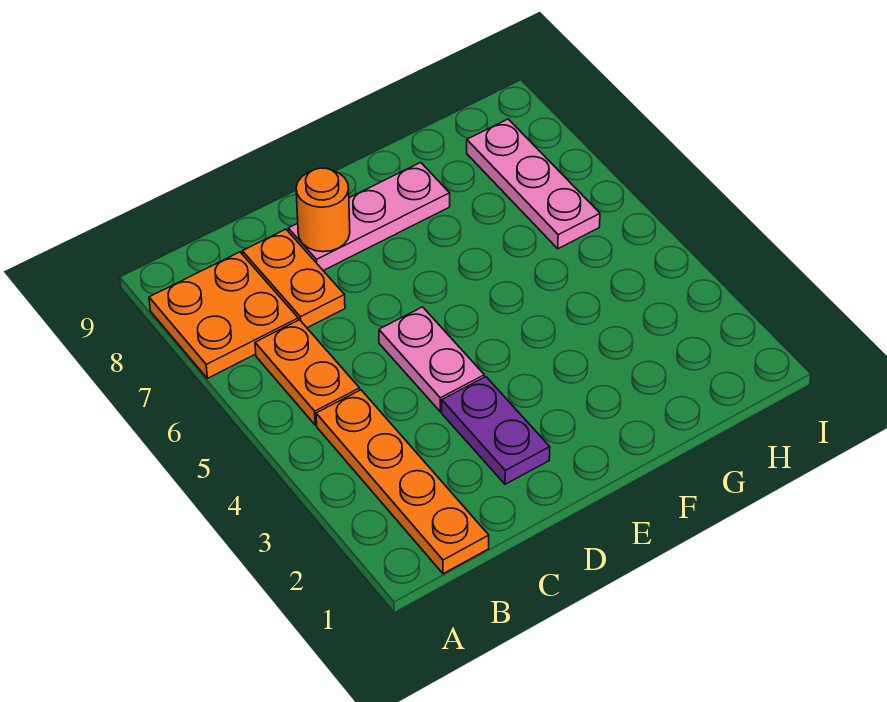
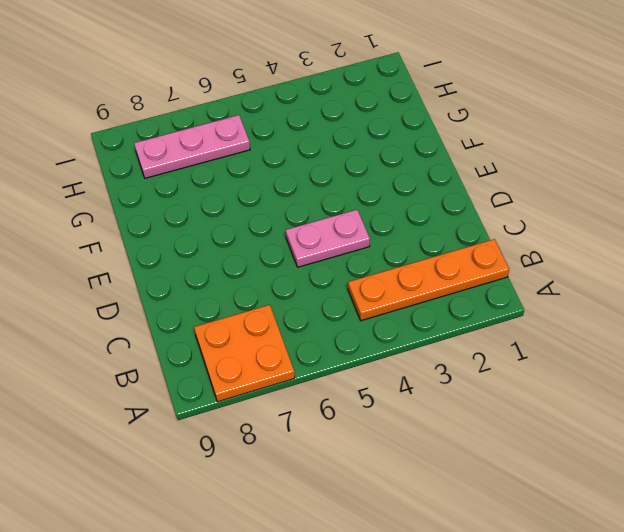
none -> orange 1x2 plate [255,320,360,425]
none -> orange 1x2 plate [242,229,345,328]

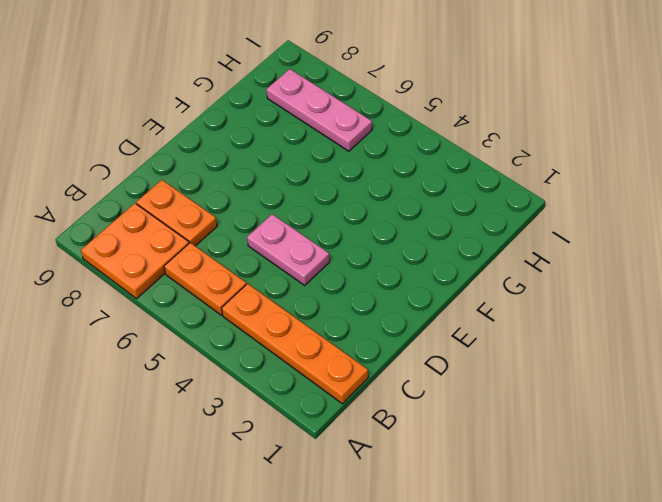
none -> purple 1x2 plate [442,377,550,484]
none -> pink 1x3 plate [288,162,450,271]

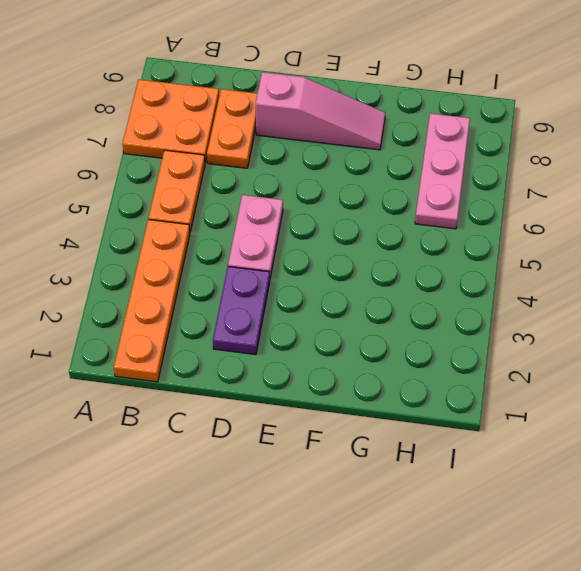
pink 1x3 slope [256,72,385,150] -> pink 1x3 plate [288,162,450,271]
none -> orange 1x1 round brick [296,168,350,252]

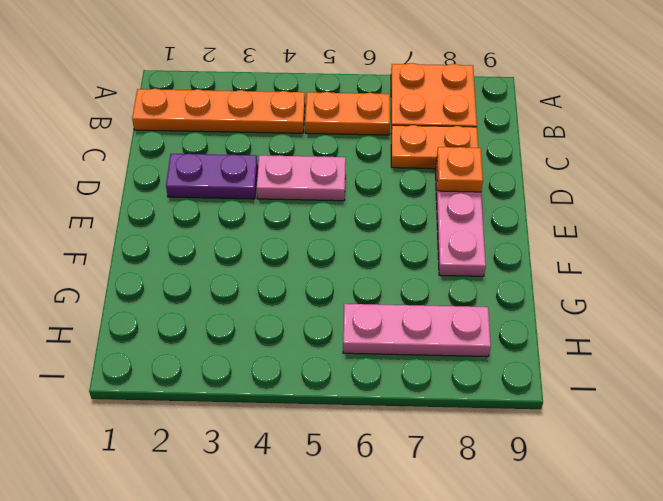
orange 1x1 plate [437,147,483,192] -> orange 1x1 round brick [296,168,350,252]

